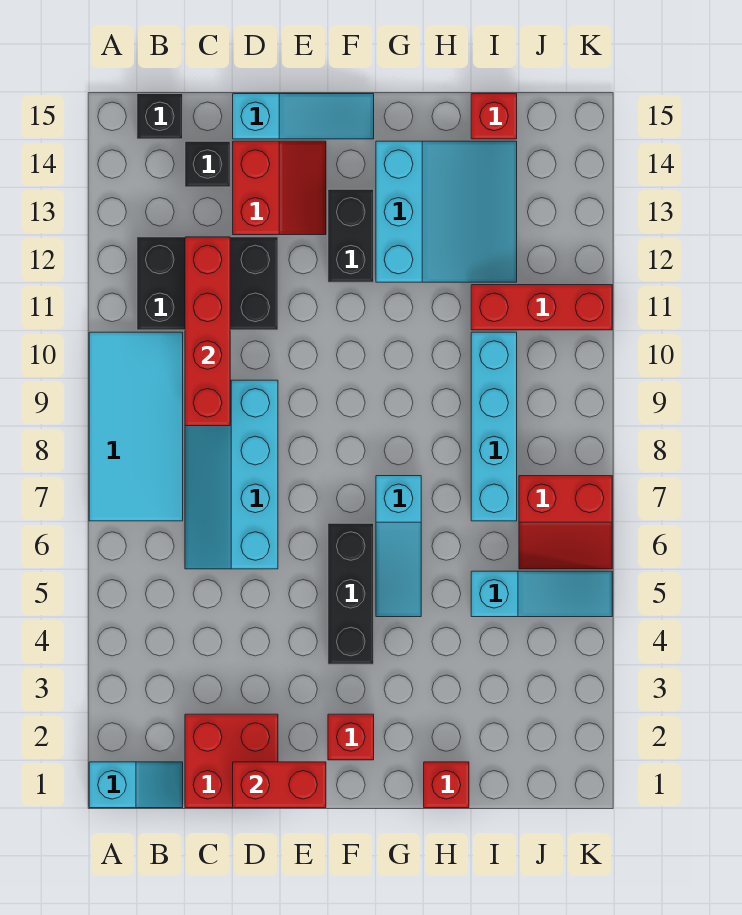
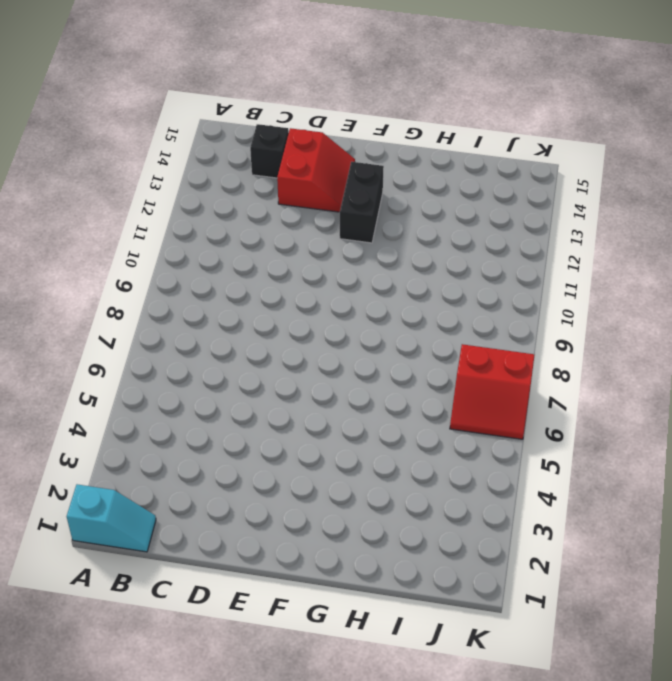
none -> cyan 2x4 tile [89,332,183,521]
none -> black 2x3 brick [137,237,278,330]
none -> black 1x1 brick [137,94,183,139]

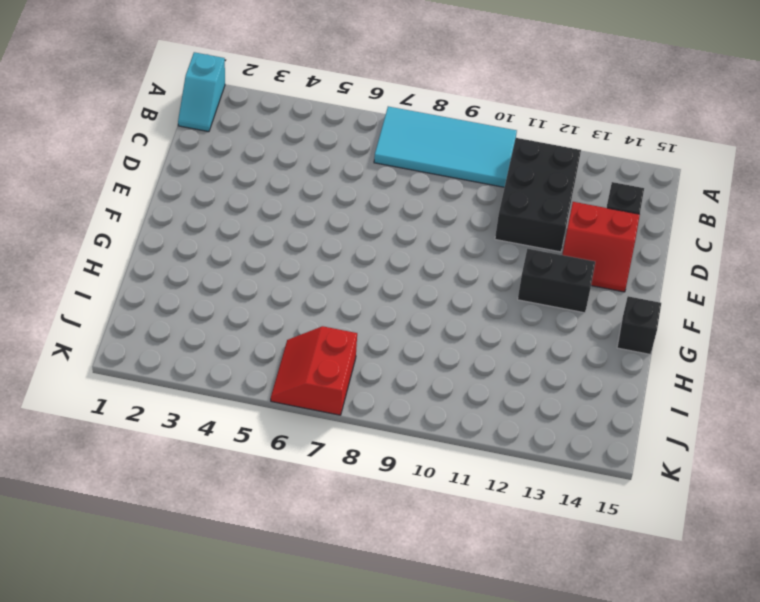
black 1x1 brick [617,296,661,354] -> black 1x1 brick moved to [137,94,183,139]
none -> red 2x2 brick [185,714,278,808]
none -> cyan 2x4 slope [185,380,278,569]
none -> cyan 1x3 slope [233,94,374,139]

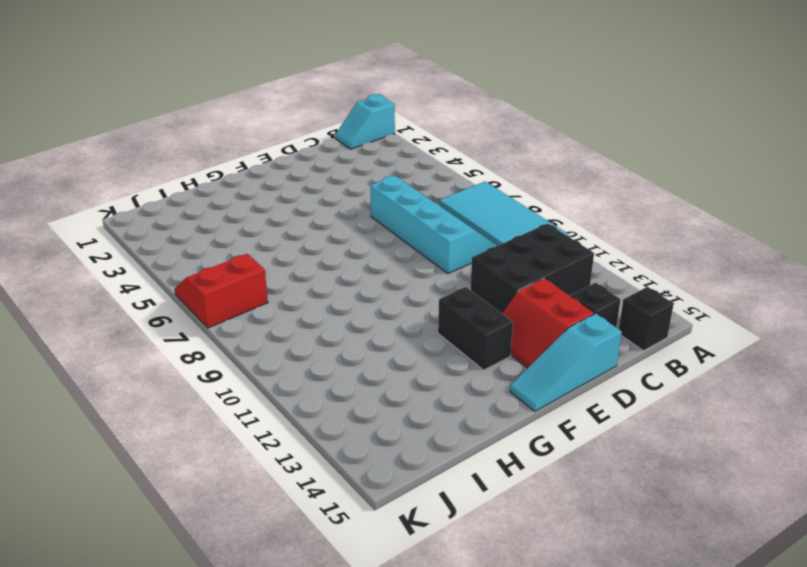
none -> red 2x2 brick [185,714,278,808]
none -> red 1x1 brick [328,714,374,760]
none -> black 1x3 brick [328,523,374,664]

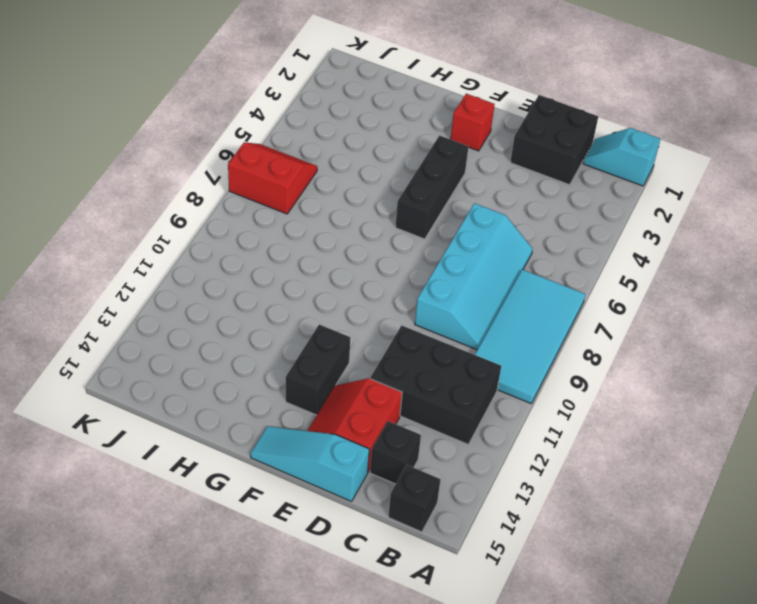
black 2x2 brick [510,95,598,185] -> red 2x2 brick [185,714,278,808]
none -> cyan 1x3 slope [376,476,421,617]
none -> cyan 3x3 slope [376,141,517,282]
none -> red 1x1 brick [424,762,469,808]

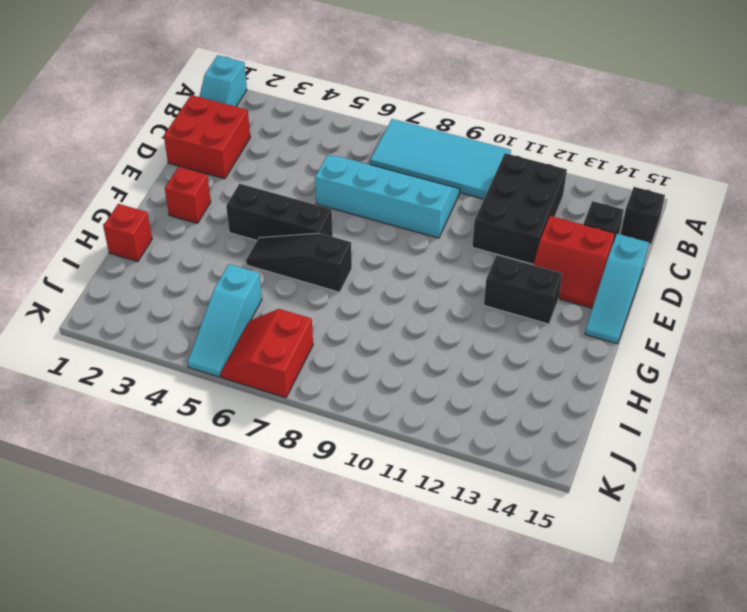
black 1x3 slope [246,233,352,292] -> cyan 1x3 slope [376,476,421,617]
none -> cyan 3x3 slope [376,141,517,282]
none -> cyan 1x4 brick [471,332,517,521]
none -> red 1x3 brick [471,285,612,330]

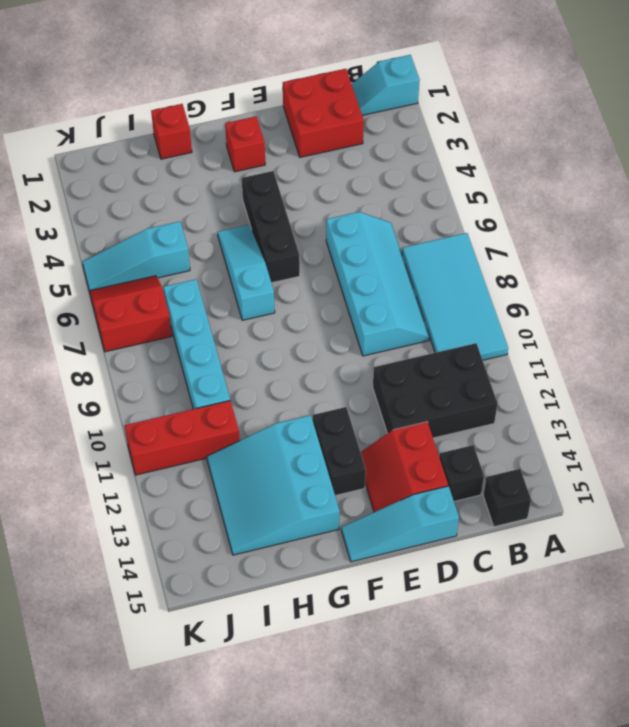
none -> red 1x1 brick [471,94,517,139]
none -> red 1x4 brick [185,237,230,426]
none -> red 1x2 brick [233,762,326,808]

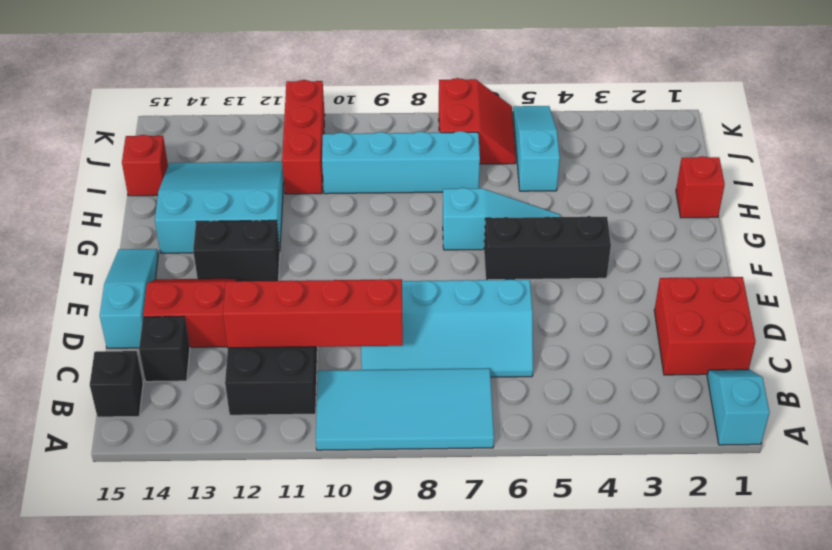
none -> red 1x1 brick [328,714,374,760]
none -> red 1x2 brick [233,762,326,808]

